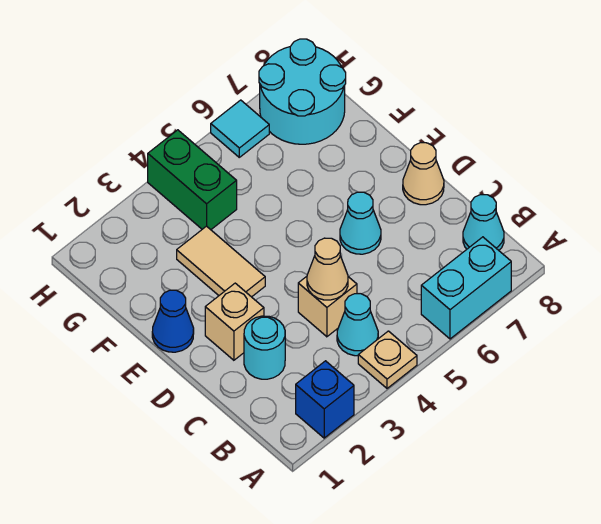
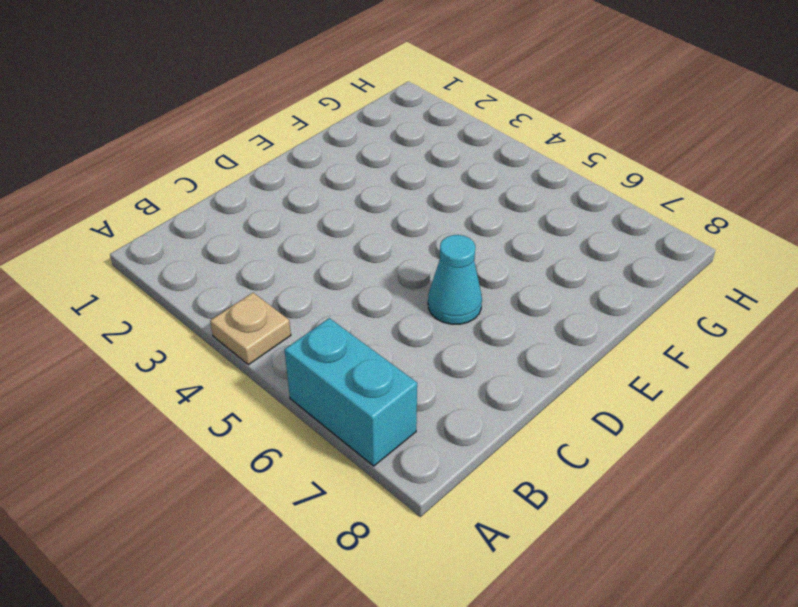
none -> blue 1x1 brick [296,361,354,438]
none -> cyan 1x1 cone [337,294,378,356]
none -> cyan 1x1 cone [463,195,504,250]

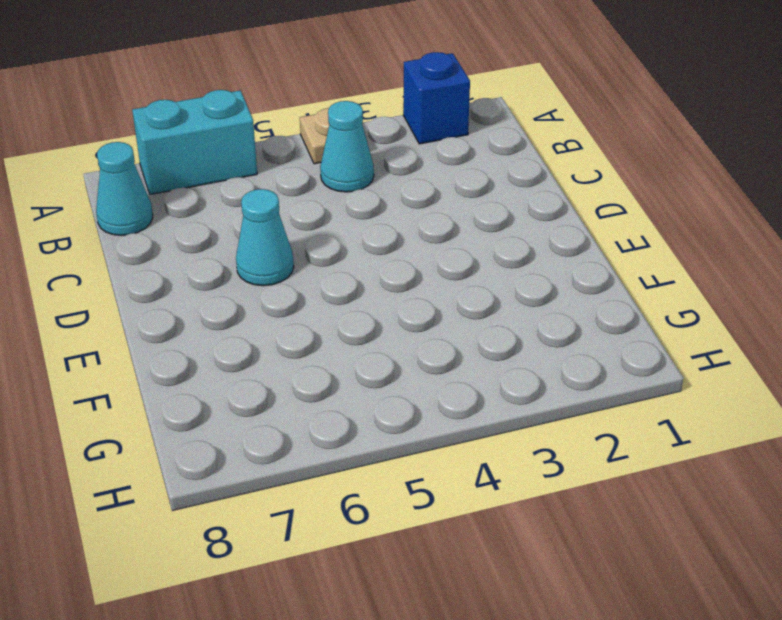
none -> cyan 1x1 round brick [244,316,285,379]
none -> tan 1x1 brick [298,276,357,337]
none -> tan 1x1 brick [205,283,264,360]

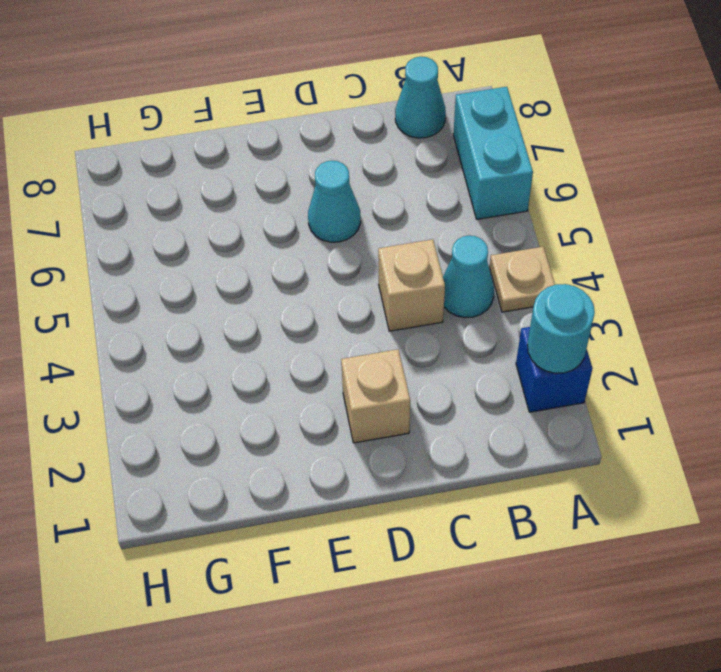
cyan 1x1 round brick [527,284,595,373] -> cyan 1x1 round brick moved to [244,316,285,379]
none -> tan 1x1 cone [403,143,444,205]
none -> blue 1x1 cone [152,290,194,352]
none -> tan 1x2 tile [177,226,265,297]

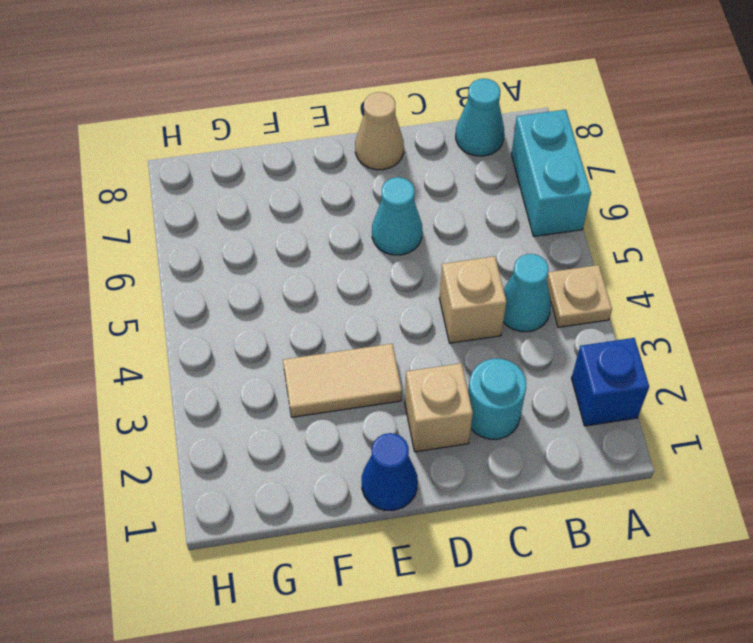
none -> green 1x2 brick [148,130,237,230]
none -> cyan 2x2 round brick [259,39,346,144]
none -> cyan 1x1 tile [211,100,269,157]

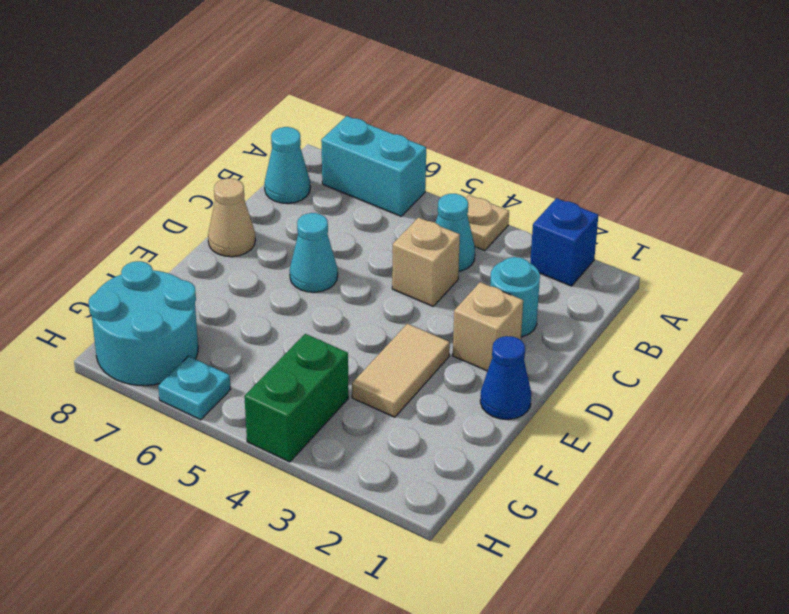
cyan 1x1 plate [158,356,231,420] -> cyan 1x1 tile [211,100,269,157]
none -> tan 1x1 cone [307,238,348,300]

